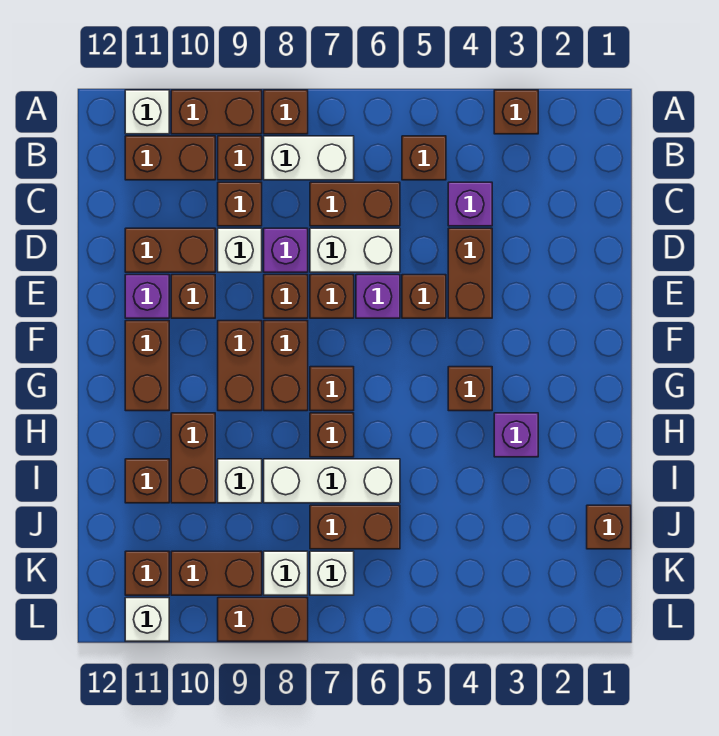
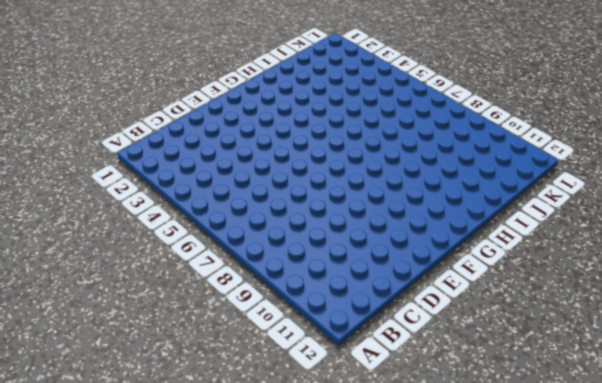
none -> brown 1x1 brick [494,90,538,134]
none -> brown 1x1 brick [264,90,308,134]
none -> brown 1x2 brick [171,90,262,134]
none -> white 1x1 brick [125,90,169,134]

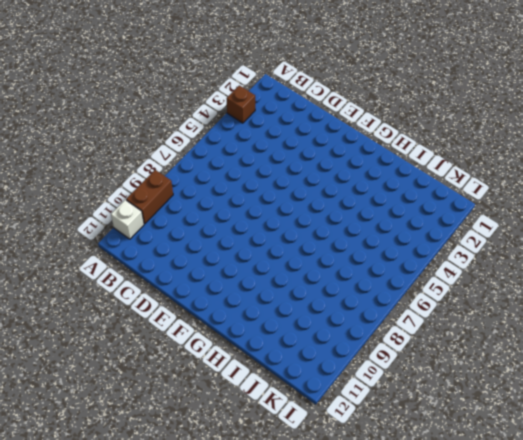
none -> brown 1x1 brick [264,90,308,134]
none -> brown 1x1 brick [402,136,446,180]
none -> white 1x2 brick [264,136,354,180]
none -> brown 1x1 brick [218,136,262,180]

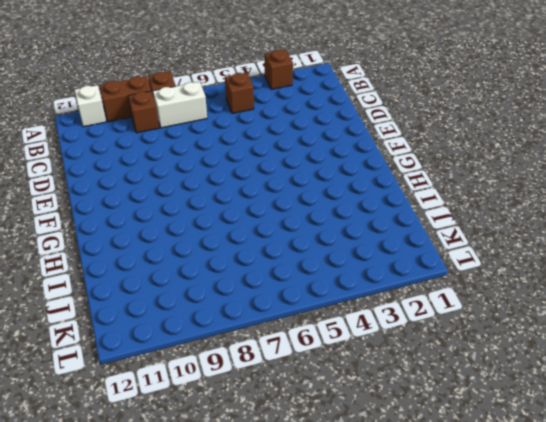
none -> brown 1x2 brick [125,136,215,180]
none -> purple 1x1 brick [448,182,492,226]
none -> brown 1x2 brick [310,182,400,226]
none -> brown 1x1 brick [218,182,262,226]

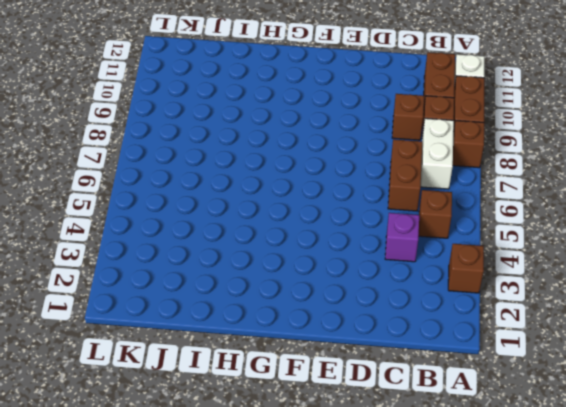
none -> brown 1x2 brick [448,228,492,318]
none -> white 1x2 brick [310,228,400,272]
none -> purple 1x1 brick [264,228,308,272]
none -> white 1x1 brick [218,228,262,272]

